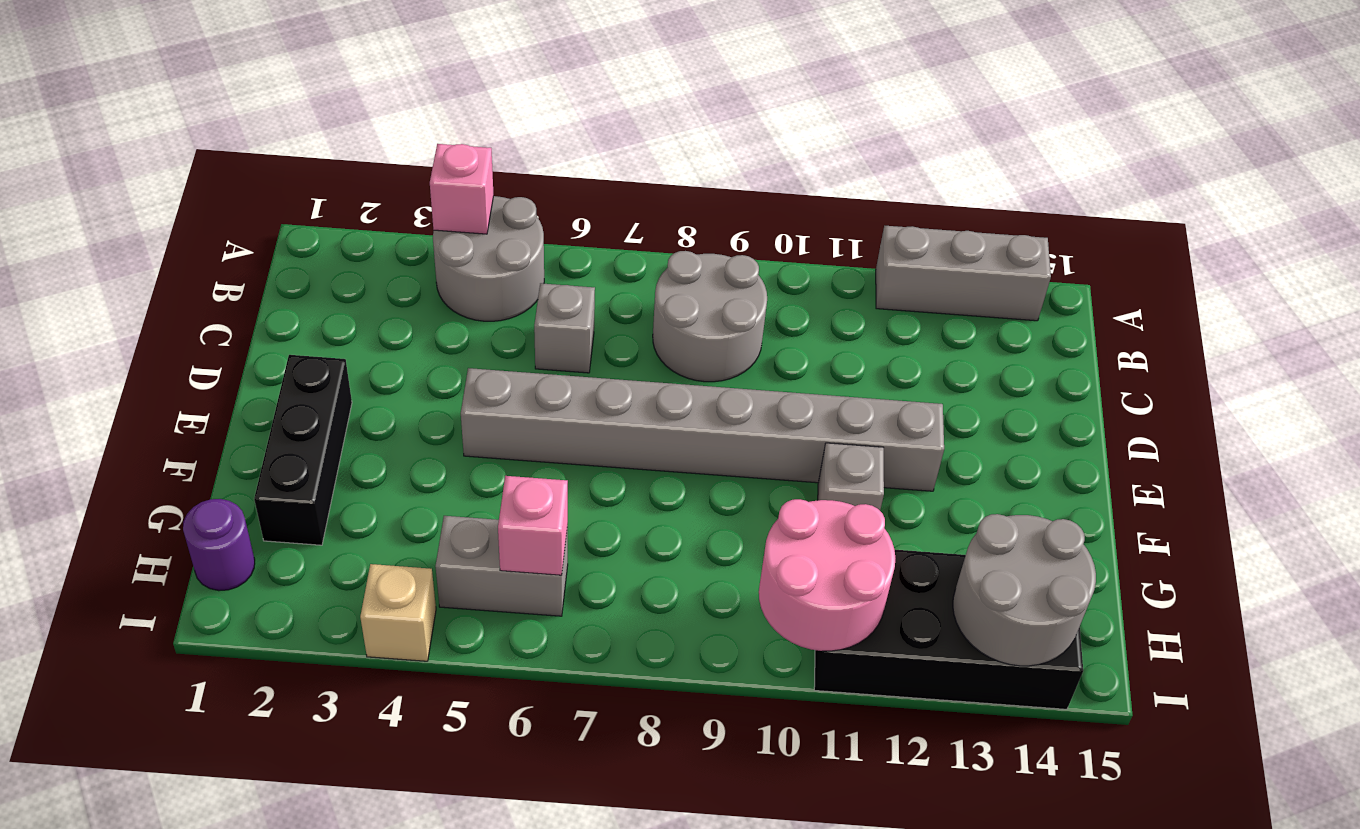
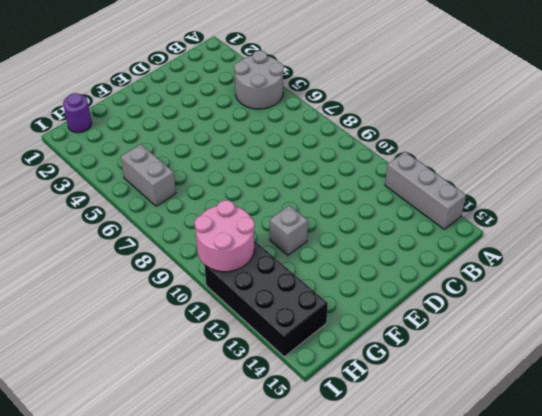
none -> grey 2x2 round brick [653,251,767,382]
none -> grey 1x1 brick [534,283,595,373]
none -> black 1x3 brick [254,355,352,545]

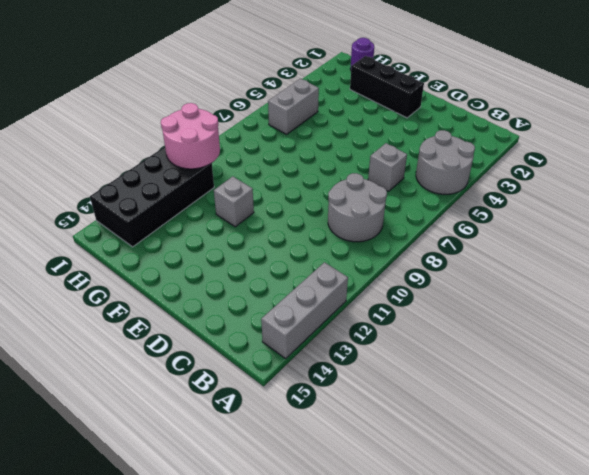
none -> grey 1x8 brick [461,368,944,491]
none -> tan 1x1 brick [360,564,436,661]
none -> pink 1x1 brick [430,144,494,234]

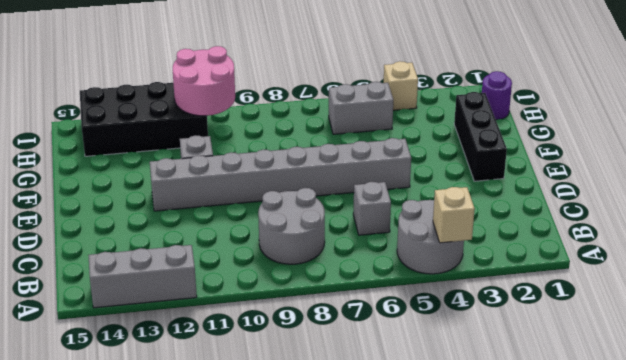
tan 1x1 brick [433,187,475,243] -> pink 1x1 brick [430,144,494,234]
none -> pink 1x1 brick [498,476,568,575]
none -> grey 2x2 round brick [953,514,1096,666]

